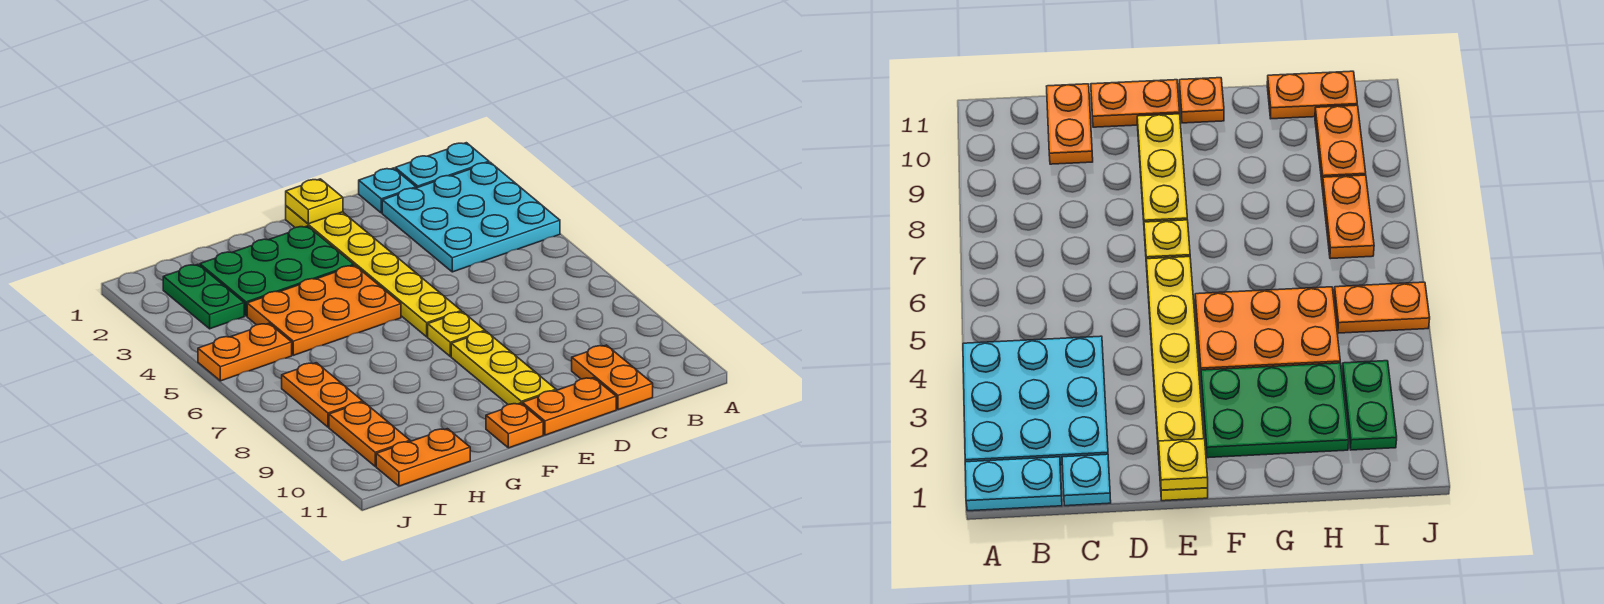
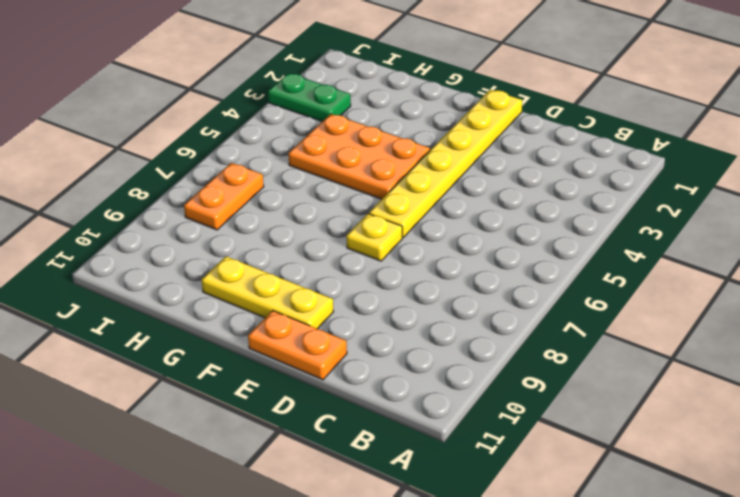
yellow 1x3 plate [202,256,334,329] -> yellow 1x3 plate turned to [451,331,556,405]
green 1x2 plate [268,73,351,122] -> green 1x2 plate turned to [163,264,244,329]
none -> cyan 1x2 plate [395,143,489,188]
none -> cyan 3x3 plate [382,162,560,272]
none -> cyan 1x1 plate [359,168,416,213]

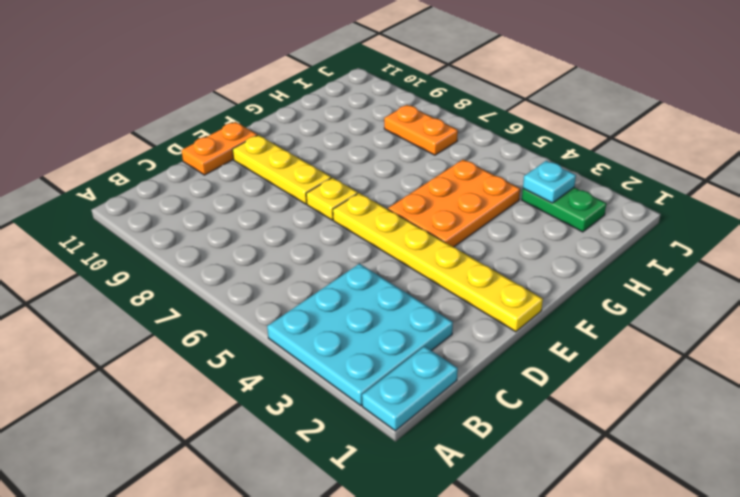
cyan 1x1 plate [523,161,576,203] -> cyan 1x1 plate moved to [359,168,416,213]
none -> orange 1x2 plate [572,345,653,410]
none -> green 2x3 plate [200,226,354,316]
none -> orange 1x1 plate [486,403,543,448]

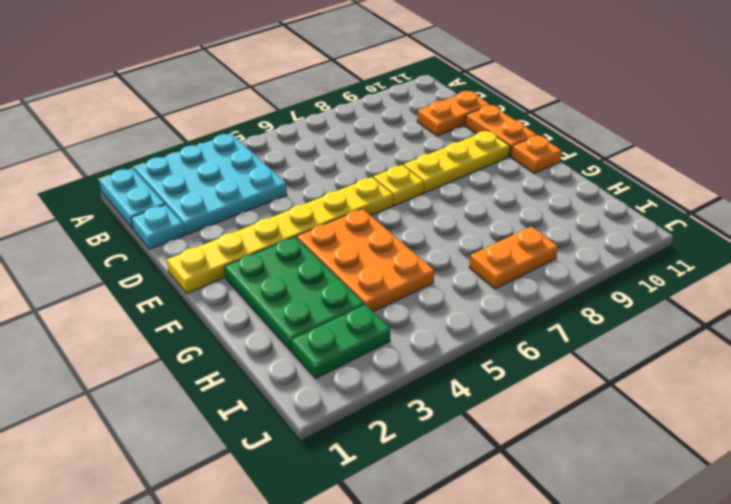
none -> orange 1x2 plate [376,429,470,486]
none -> orange 1x2 plate [198,323,292,381]
none -> orange 1x2 plate [329,402,410,466]

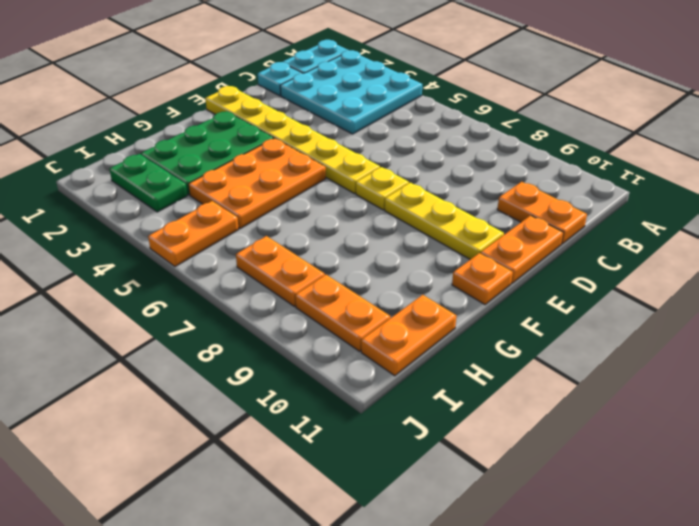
none -> yellow 1x1 plate [286,179,343,224]

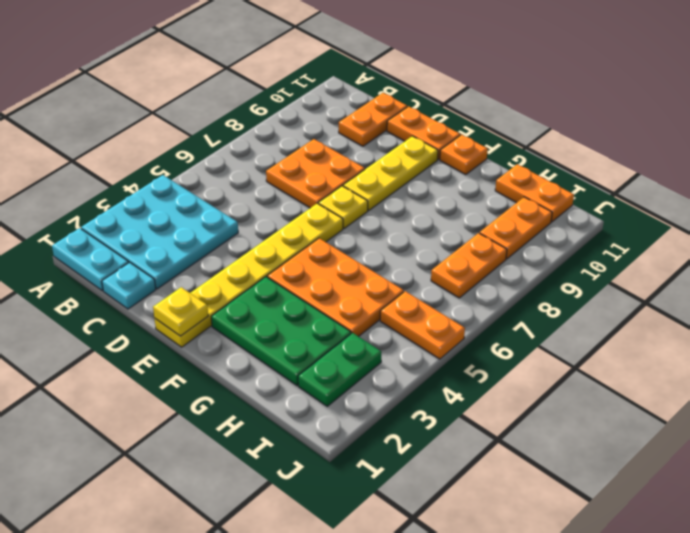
orange 2x2 plate [266,139,365,208] -> none

